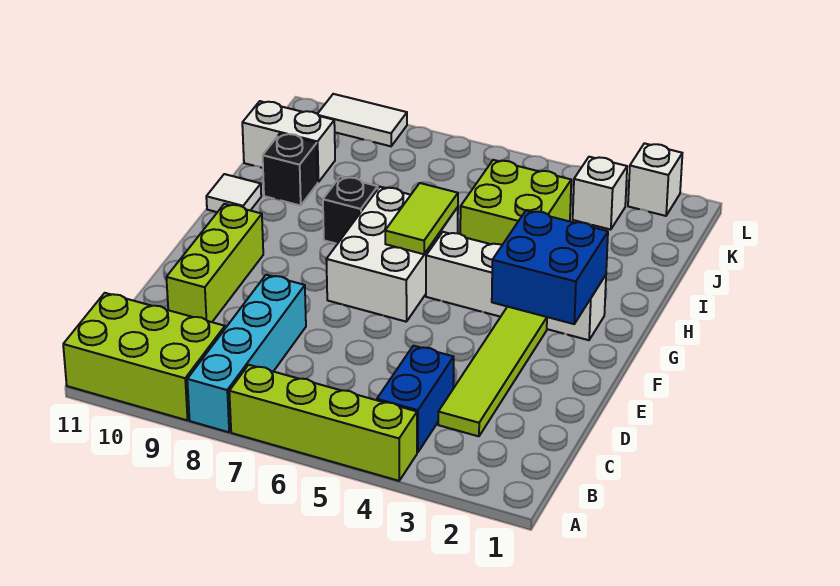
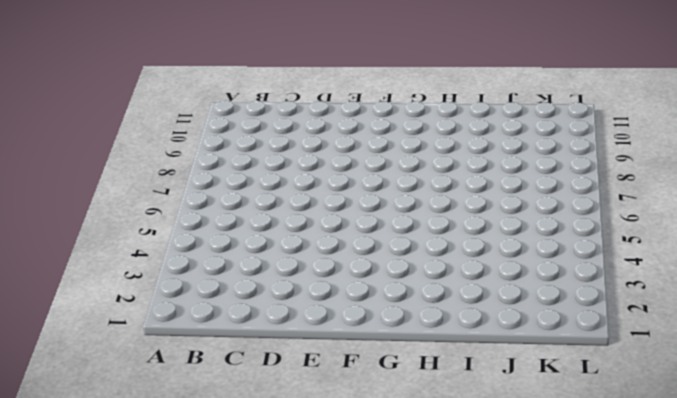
none -> lime 1x4 brick [229,365,417,481]
none -> cyan 1x4 brick [187,275,306,432]
none -> lime 2x3 brick [63,293,225,420]

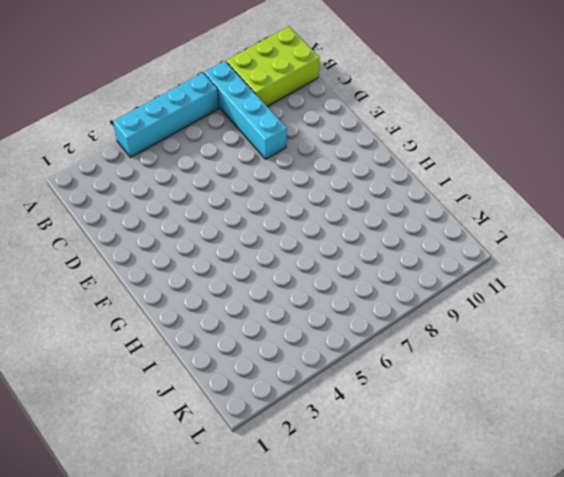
cyan 1x4 brick [113,73,219,157] -> lime 1x4 brick [229,365,417,481]
none -> blue 1x2 brick [377,346,454,452]
none -> lime 1x4 tile [438,307,547,436]
none -> lime 1x3 brick [166,204,263,322]

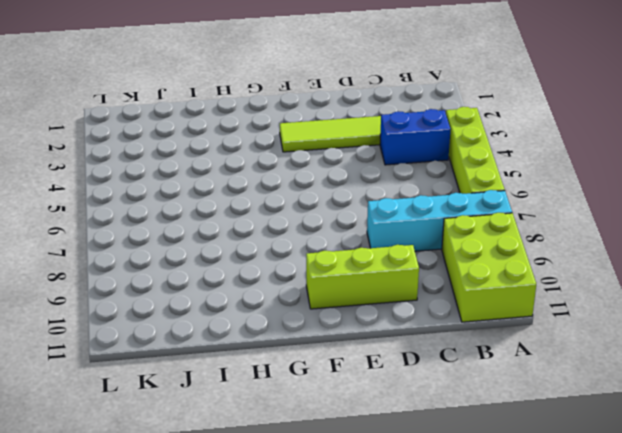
none -> white 2x3 brick [326,187,458,322]
none -> white 1x4 brick [426,232,606,340]
none -> black 1x1 brick [323,177,378,244]

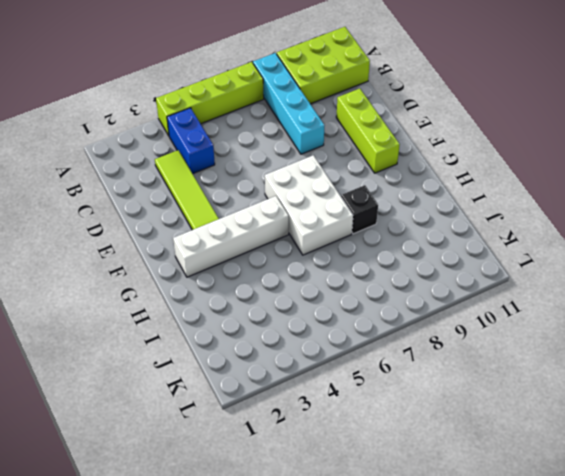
none -> white 1x1 tile [206,174,261,212]
none -> lime 2x2 brick [460,160,571,245]
none -> black 1x1 brick [263,133,318,206]

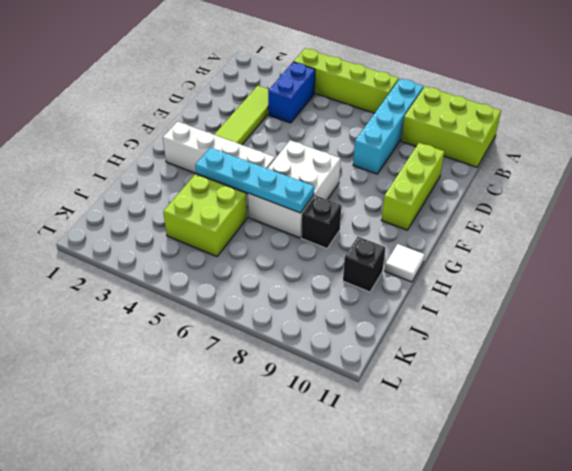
cyan 1x4 plate [195,148,314,213] -> lime 1x2 tile [385,183,458,254]
none -> white 1x2 brick [242,101,335,182]
none -> white 1x1 brick [573,157,627,230]
none -> white 1x1 brick [628,143,682,216]

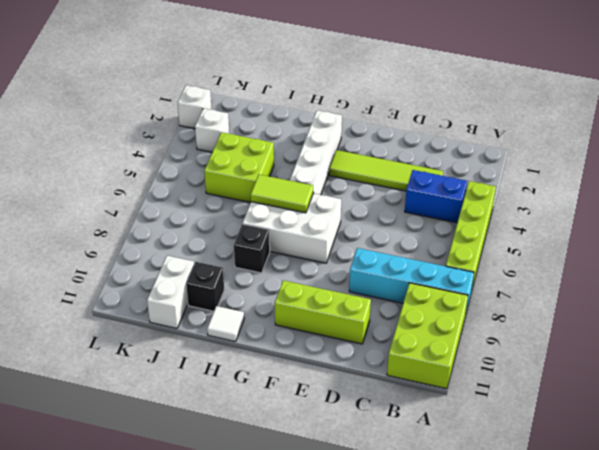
none -> white 1x2 tile [318,94,407,146]
none -> blue 2x2 brick [492,210,608,324]

